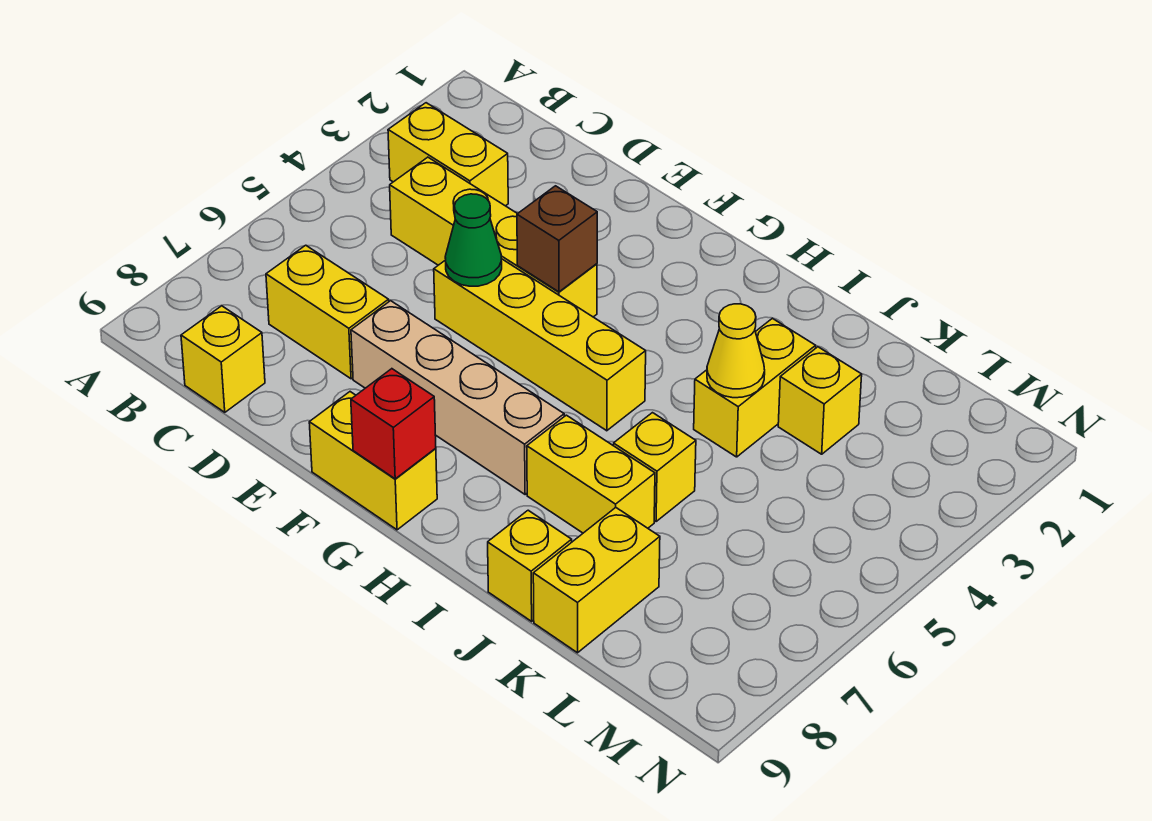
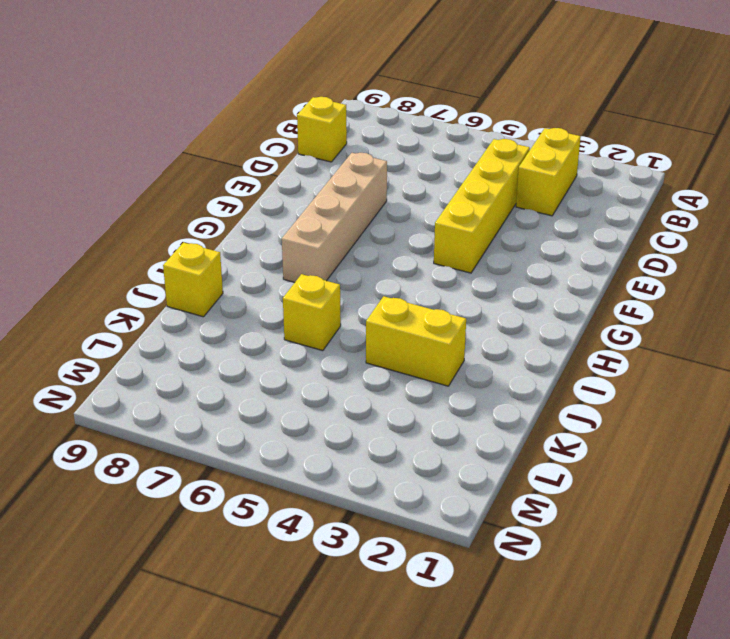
none -> yellow 1x2 brick [266,245,389,379]
none -> yellow 1x4 brick [434,259,646,431]
none -> yellow 1x2 brick [309,392,437,530]

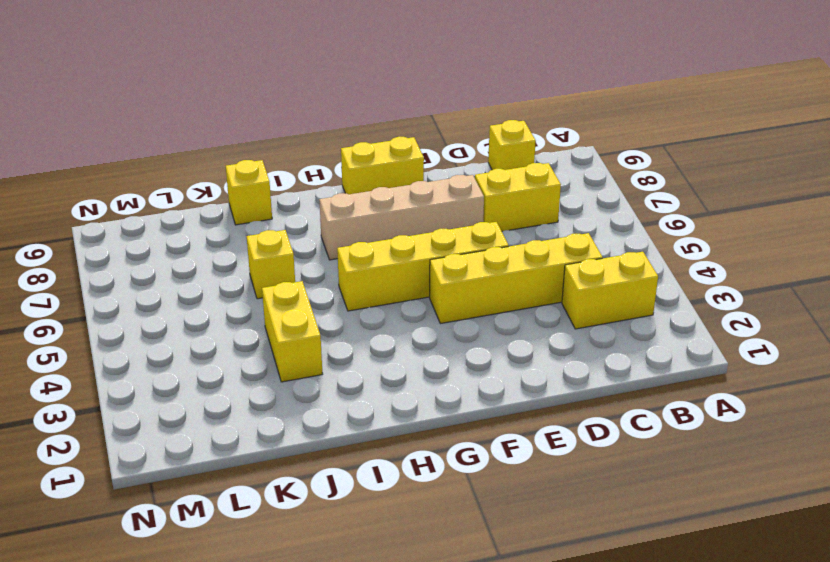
none -> yellow 1x2 brick [527,415,655,533]
none -> yellow 1x1 brick [778,347,862,454]
none -> yellow 1x2 brick [533,508,660,653]

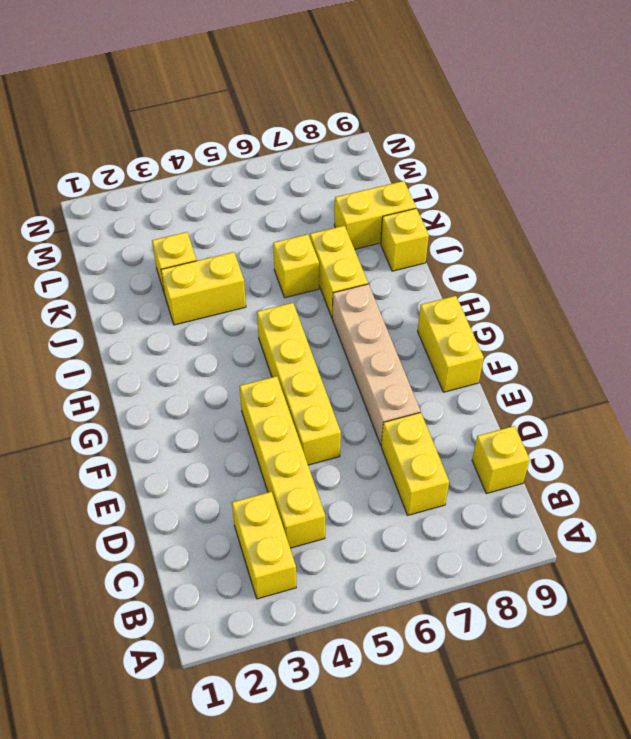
none -> green 1x1 cone [445,194,502,286]
none -> brown 1x1 brick [517,186,597,292]
none -> red 1x1 brick [351,369,436,479]

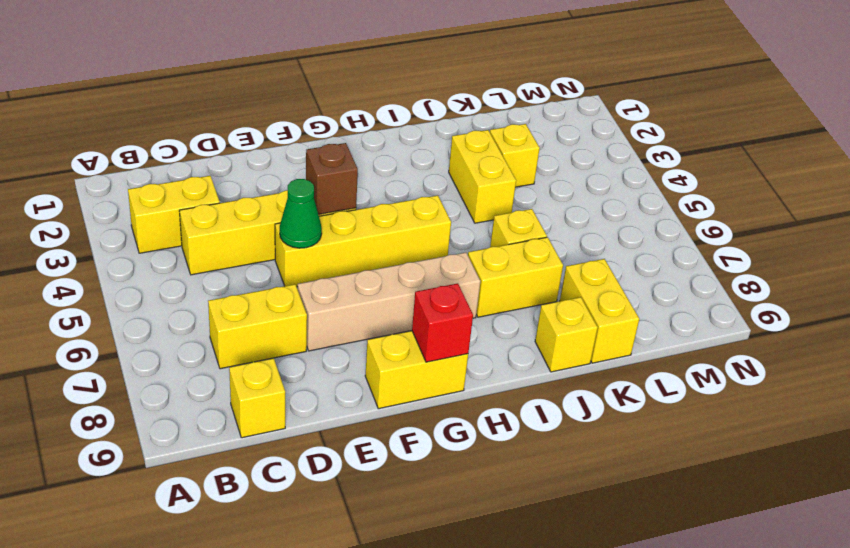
none -> yellow 1x1 cone [707,304,765,398]

